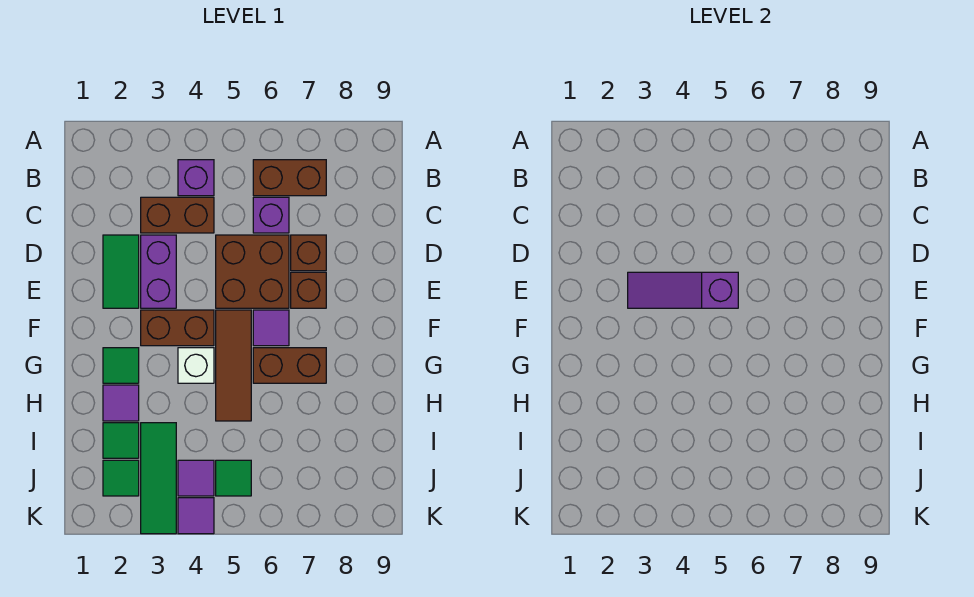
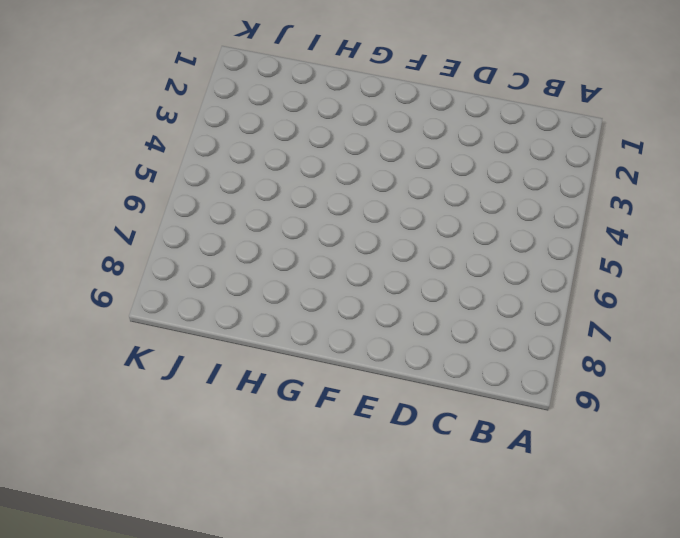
none -> purple 1x1 brick [178,160,214,196]
none -> brown 1x2 brick [253,160,326,196]
none -> brown 1x2 brick [141,197,214,233]

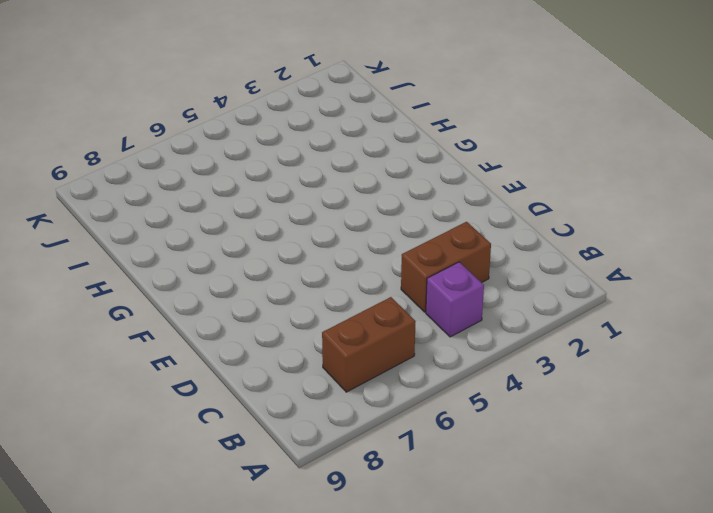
none -> purple 1x1 brick [253,197,289,233]
none -> green 1x2 tile [103,235,139,308]
none -> purple 1x2 brick [141,235,176,308]

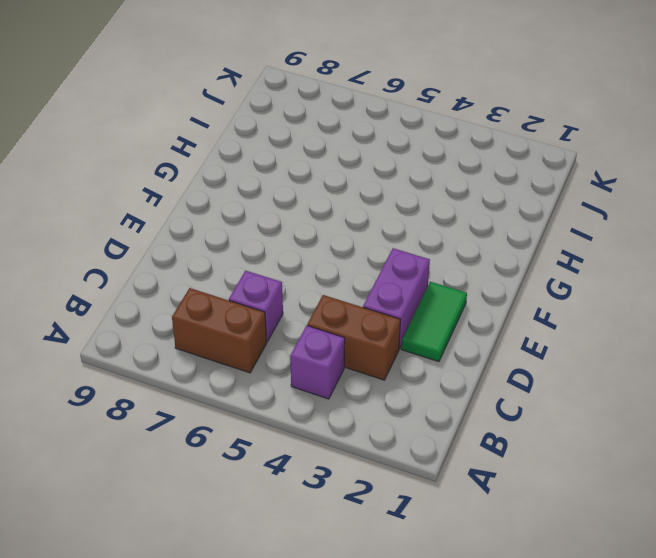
none -> brown 2x2 brick [216,235,289,308]
none -> brown 1x1 brick [291,235,326,271]
none -> brown 1x1 brick [291,272,326,308]

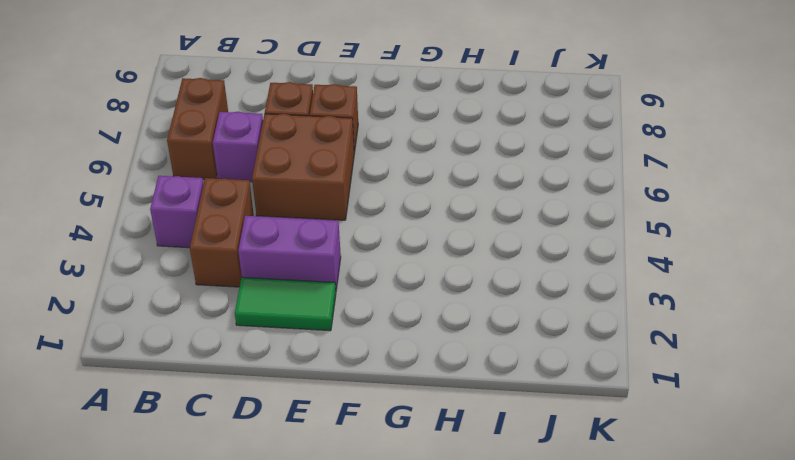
none -> brown 1x2 brick [141,310,214,346]
none -> brown 1x3 tile [216,310,251,421]
none -> purple 1x1 tile [253,310,289,346]

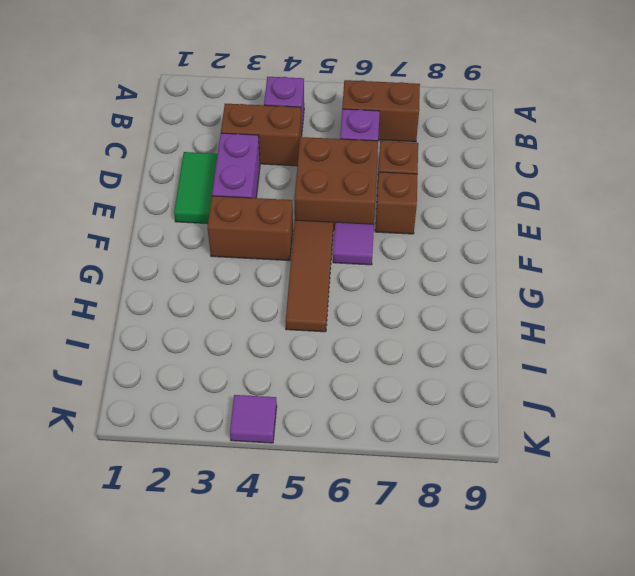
none -> green 1x1 tile [103,348,139,383]
none -> white 1x1 brick [178,348,214,383]
none -> brown 1x2 brick [253,348,326,383]

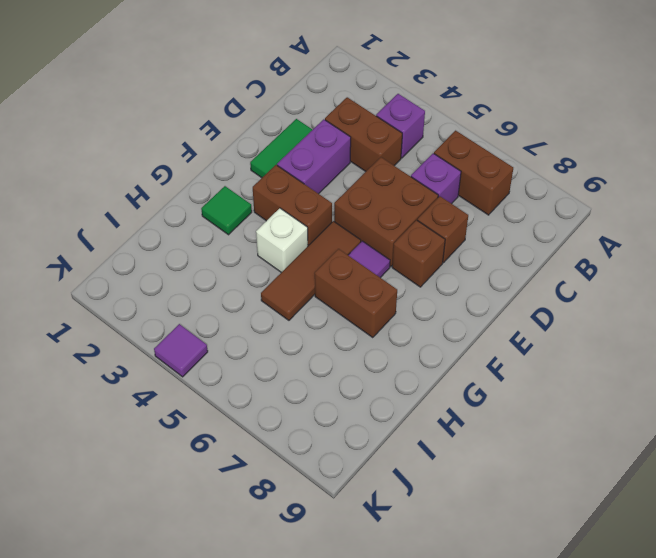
none -> purple 1x1 tile [103,385,139,421]
none -> green 1x1 tile [103,423,139,458]
none -> green 1x3 tile [141,423,176,534]

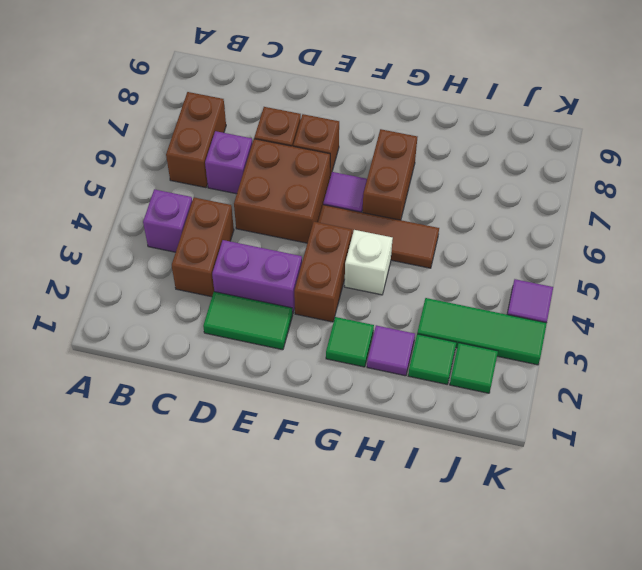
none -> purple 1x1 tile [178,460,214,496]
none -> green 1x1 tile [216,460,251,496]
none -> purple 1x3 slope [628,272,738,308]

